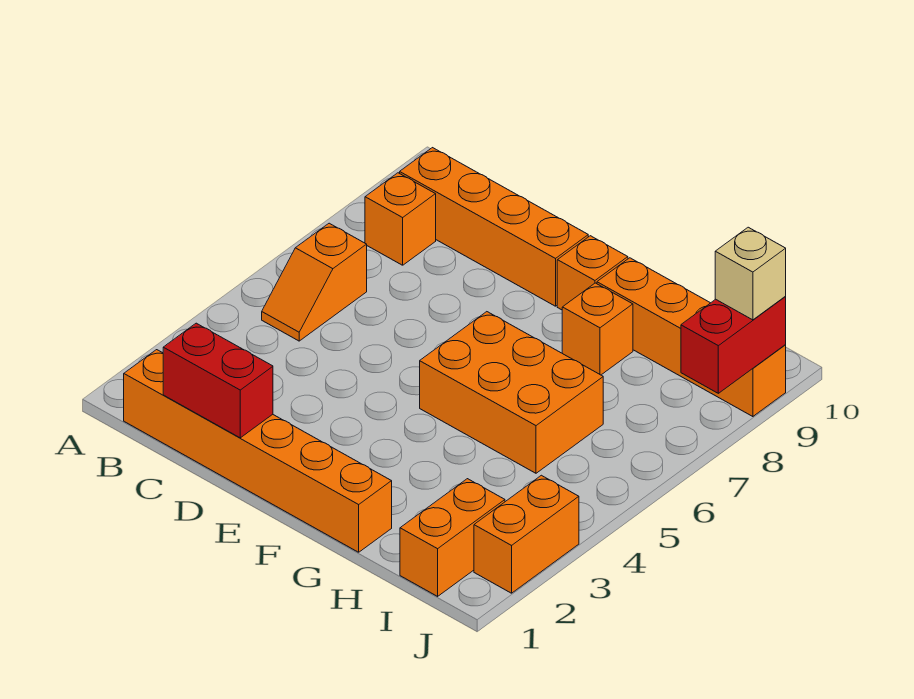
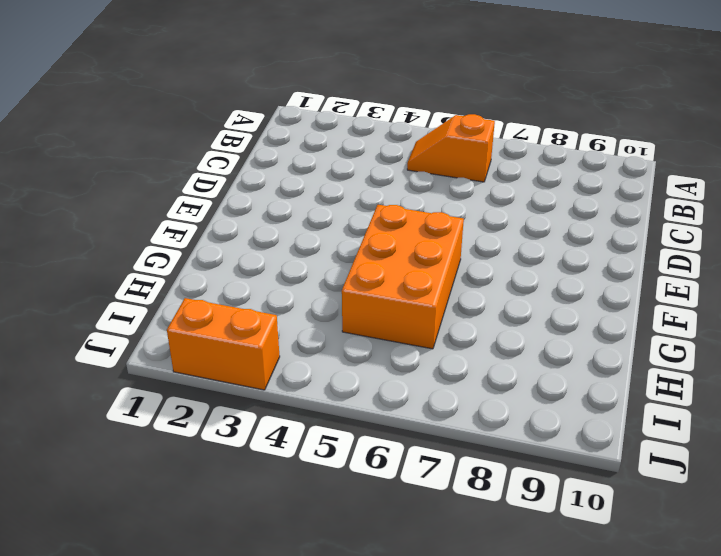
none -> orange 1x6 brick [124,350,392,552]
none -> orange 1x1 brick [365,173,436,265]
none -> orange 1x4 brick [400,148,588,306]

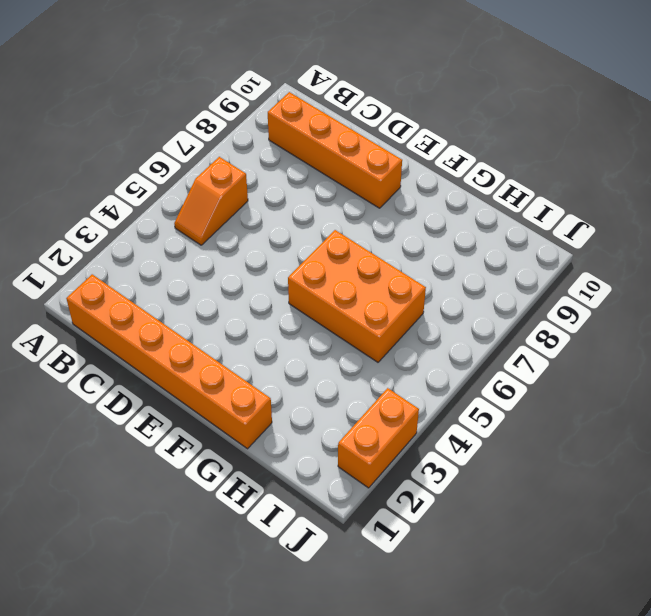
none -> orange 1x1 brick [365,173,436,265]
none -> orange 1x1 brick [557,236,628,310]
none -> orange 1x1 brick [562,283,633,375]

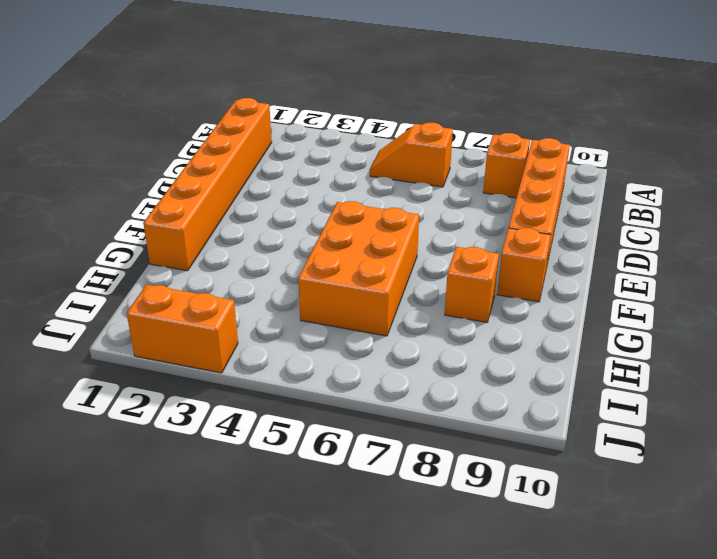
none -> orange 1x4 brick [597,258,786,417]
none -> orange 1x2 brick [400,479,505,596]
none -> red 1x2 brick [163,323,273,438]

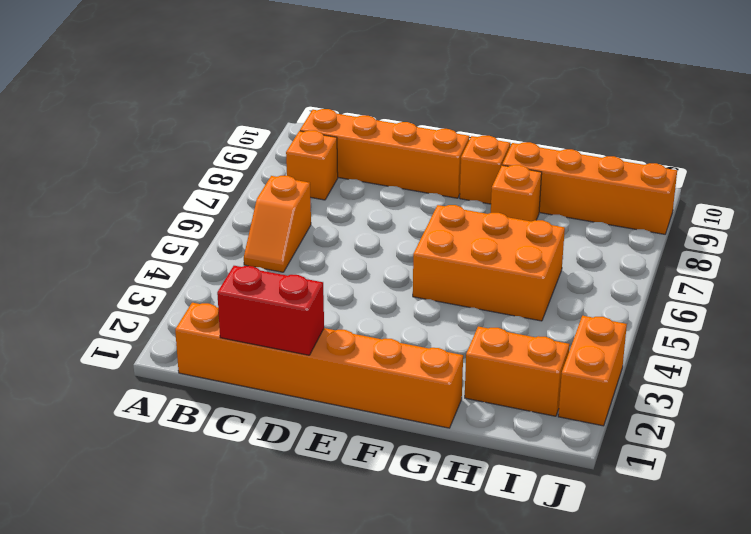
orange 1x2 brick [465,327,569,416] -> orange 1x2 brick turned to [400,479,505,596]
none -> red 1x2 brick [681,296,786,393]
none -> tan 1x1 brick [715,227,786,320]

